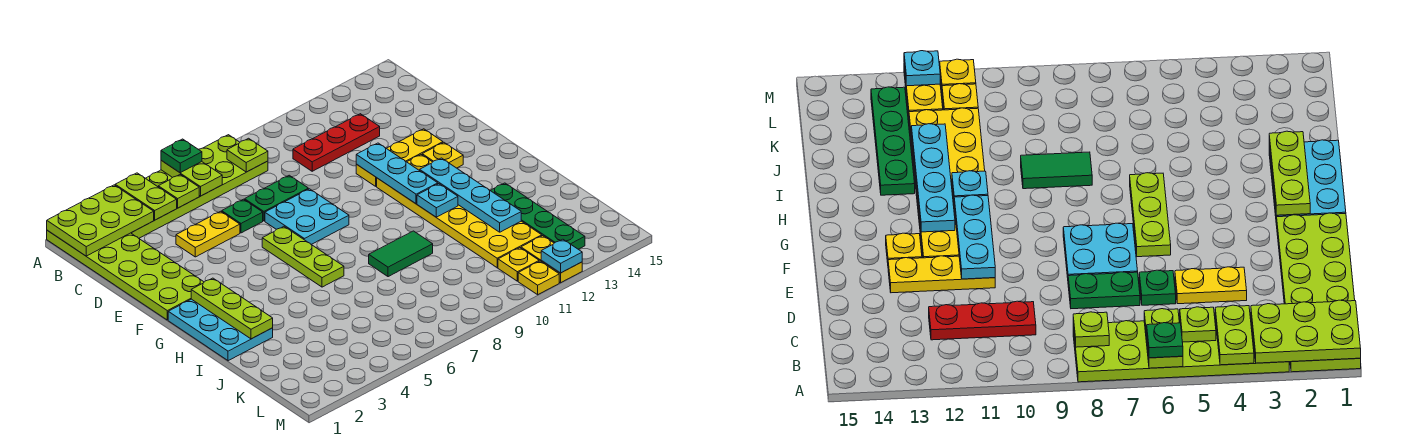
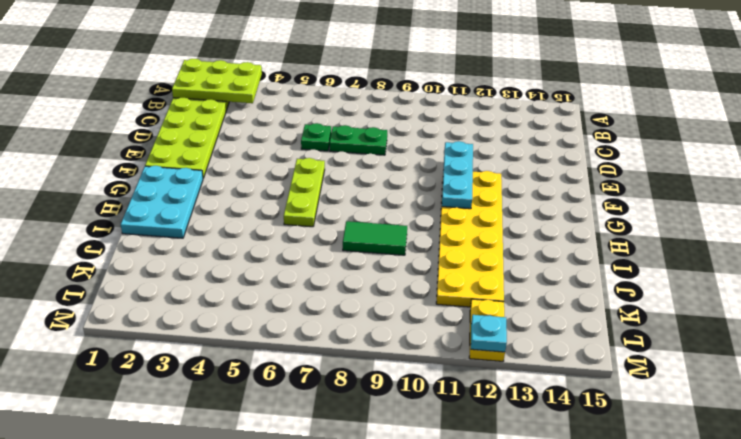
none -> lime 2x6 plate [131,135,268,238]
none -> red 1x3 plate [293,114,380,171]
none -> yellow 1x2 plate [176,211,240,257]

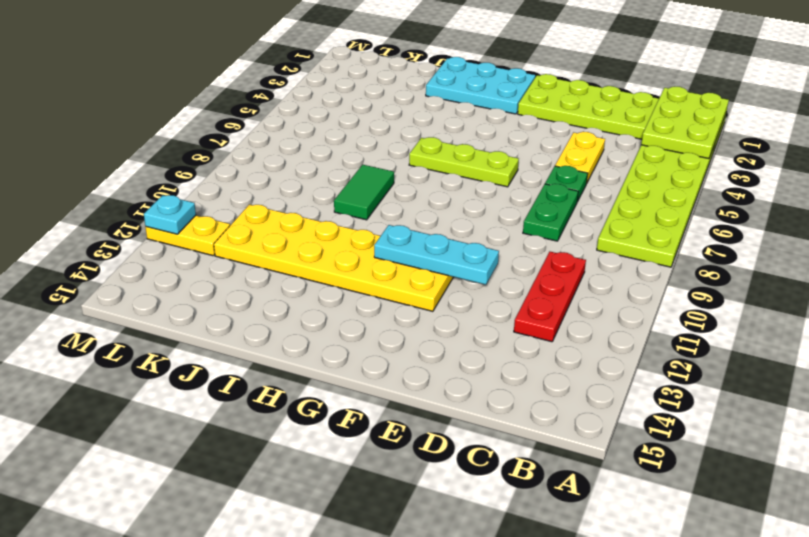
none -> cyan 2x2 plate [265,189,349,244]
none -> yellow 1x3 plate [356,129,443,186]
none -> yellow 1x1 plate [422,143,463,168]

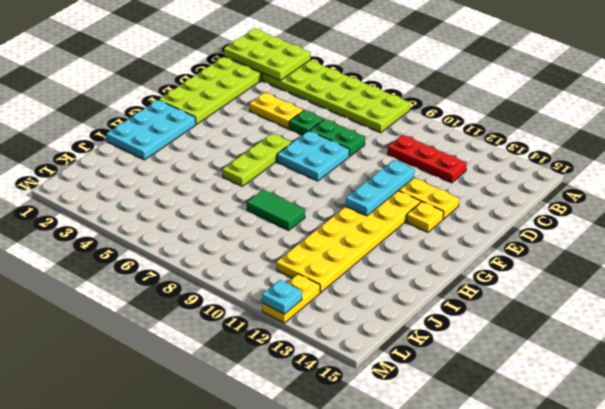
none -> green 1x4 plate [491,183,585,249]
none -> yellow 1x1 plate [498,248,539,281]
none -> yellow 1x1 plate [518,261,559,295]

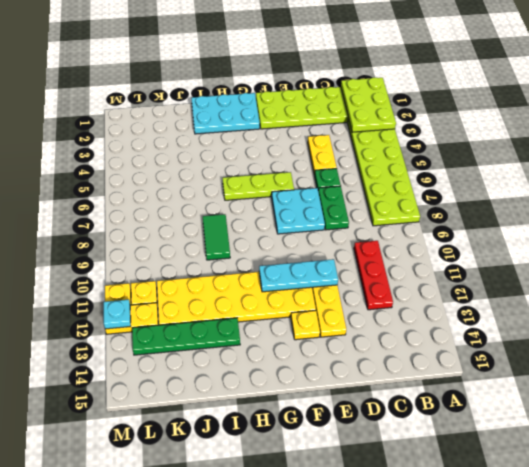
none -> lime 1x2 plate [115,173,177,220]
none -> lime 1x2 plate [161,160,222,196]
none -> lime 1x1 plate [158,175,199,208]

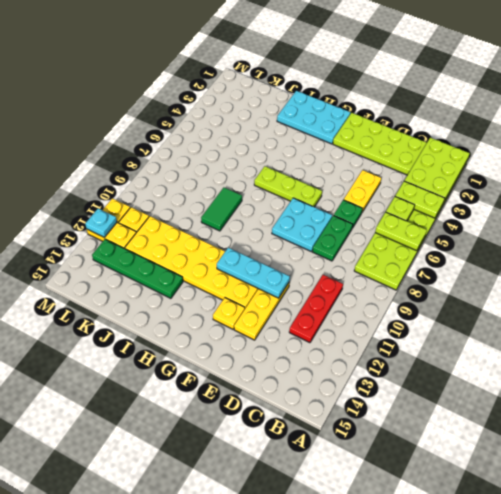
none -> lime 1x1 plate [227,138,268,172]
none -> lime 1x3 plate [191,278,273,339]
none -> cyan 1x4 plate [420,158,521,232]

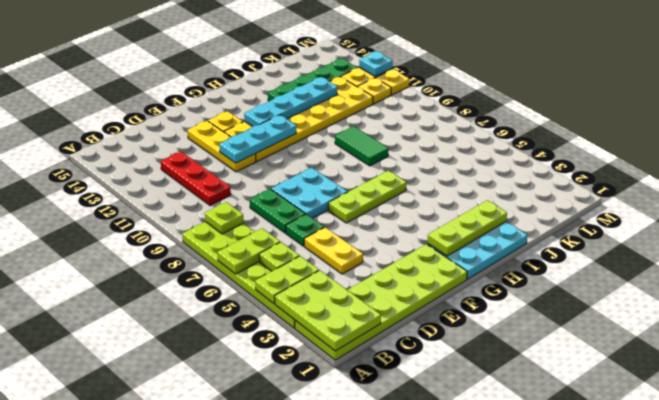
none -> cyan 1x1 plate [417,184,458,217]
none -> green 1x1 plate [161,139,202,173]

